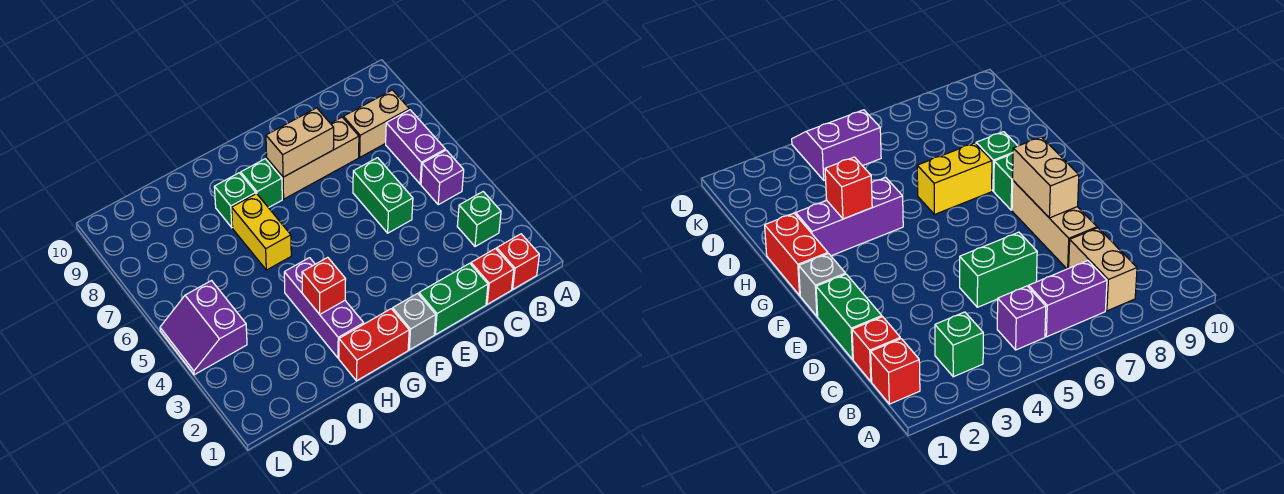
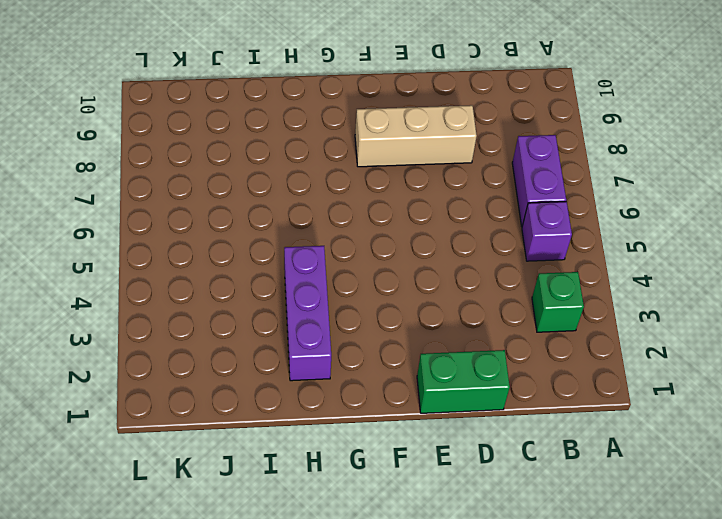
none -> red 1x1 brick [497,234,539,289]
none -> tan 1x2 brick [343,90,409,157]
none -> red 1x1 brick [471,249,514,304]

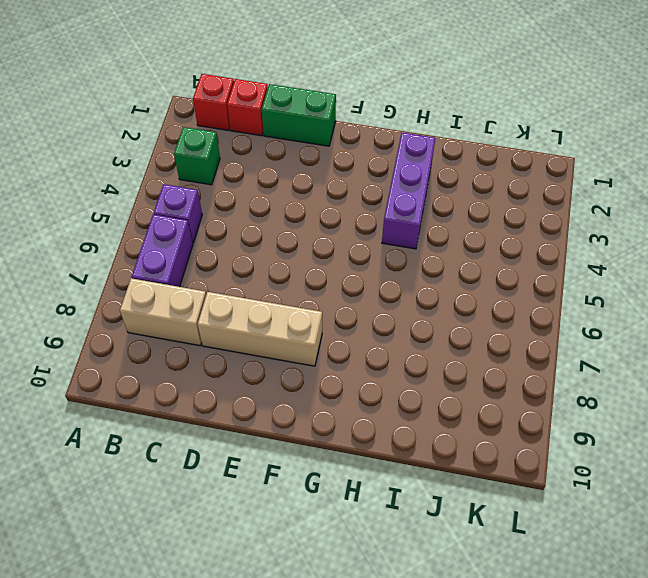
none -> green 1x2 brick [353,158,413,233]
none -> grey 1x1 brick [392,293,436,350]
none -> red 1x2 brick [339,309,409,381]

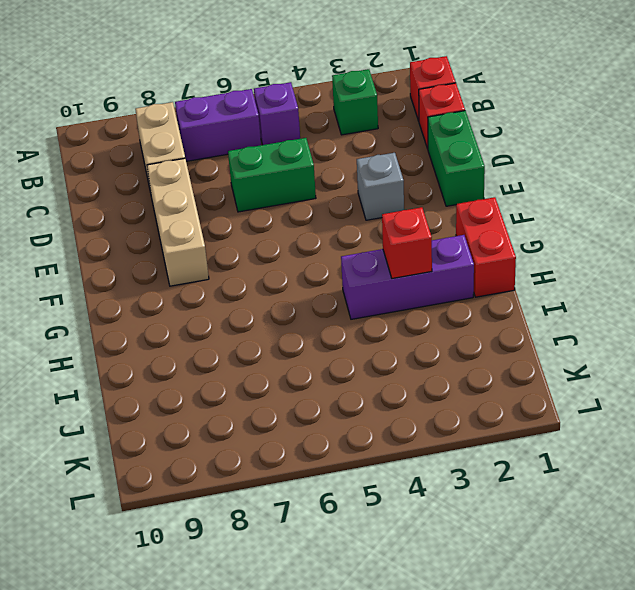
grey 1x1 brick [357,153,404,220] -> grey 1x1 brick moved to [392,293,436,350]
none -> green 1x1 brick [241,159,282,208]
none -> yellow 1x2 brick [232,194,291,270]
none -> green 1x1 brick [214,173,256,228]

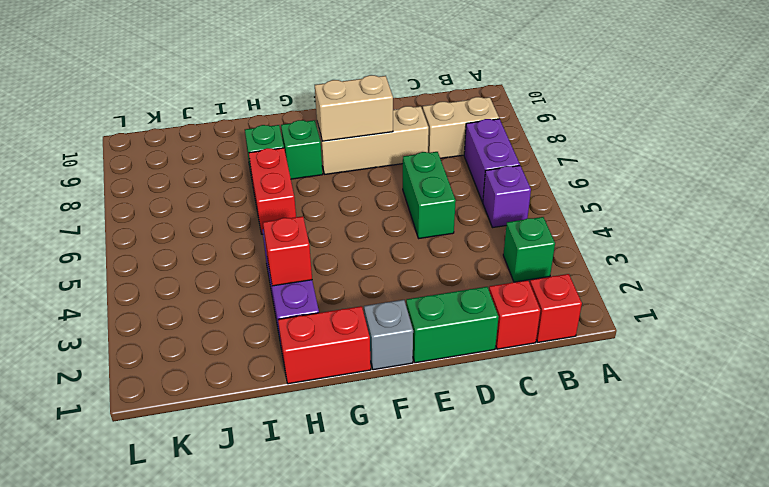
red 1x2 brick [249,148,296,234] -> yellow 1x2 brick [232,194,291,270]
none -> purple 2x2 slope [160,281,247,375]

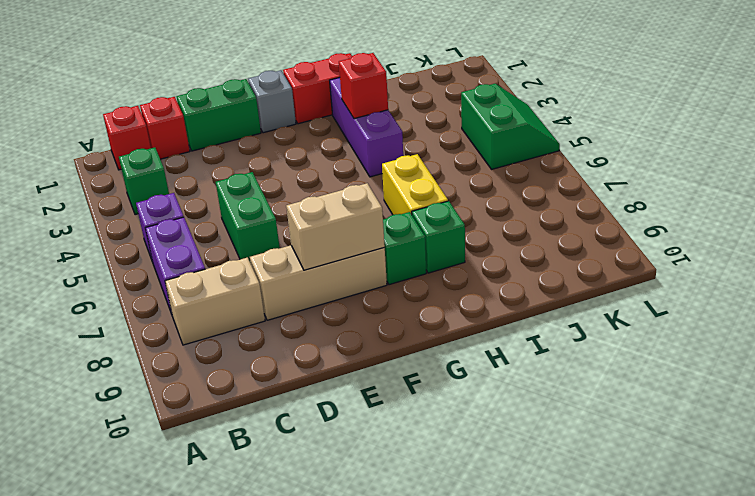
green 2x2 slope [461,84,560,170] -> purple 2x2 slope [160,281,247,375]

